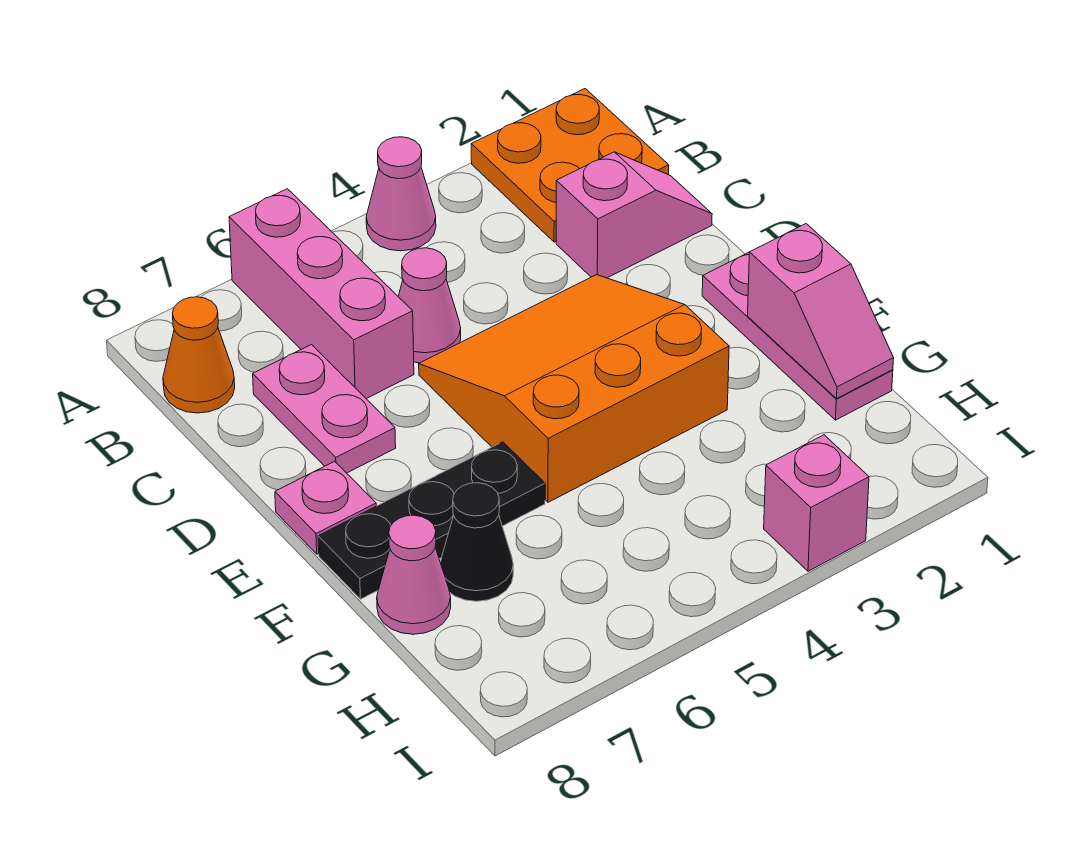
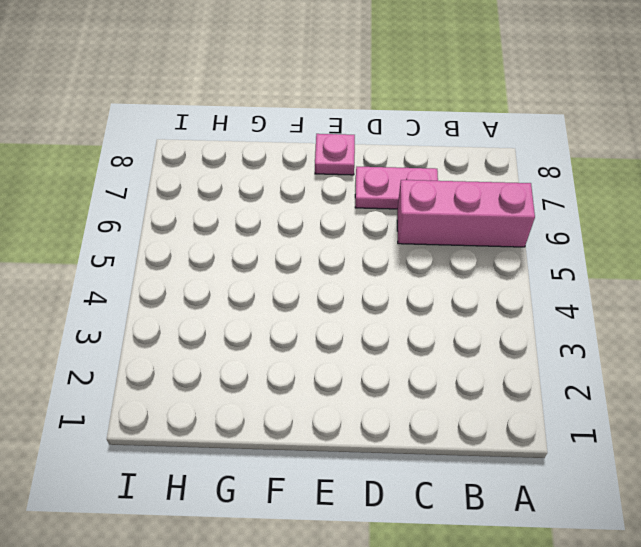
none -> orange 2x2 plate [471,89,669,242]
none -> pink 1x1 cone [366,137,436,251]
none -> orange 1x1 cone [163,297,235,413]

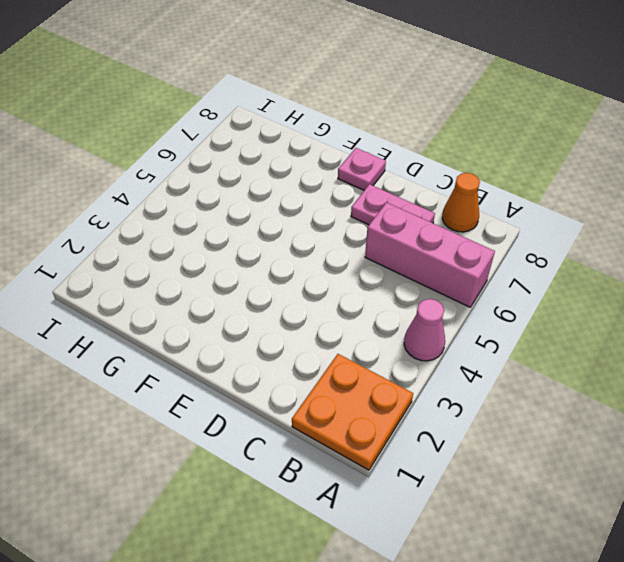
none -> pink 1x2 slope [556,152,712,278]
none -> pink 1x1 cone [398,248,461,363]
none -> orange 3x3 slope [419,275,729,502]

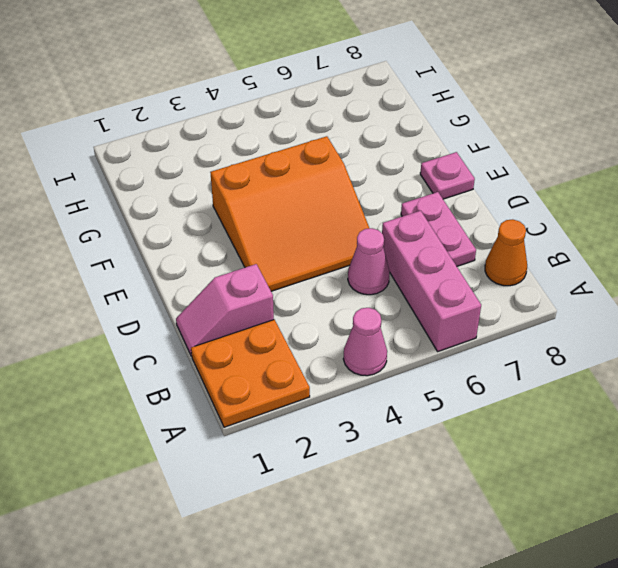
none -> pink 1x3 plate [702,252,893,420]
none -> black 1x3 plate [318,442,545,599]
none -> black 1x1 cone [440,483,513,601]

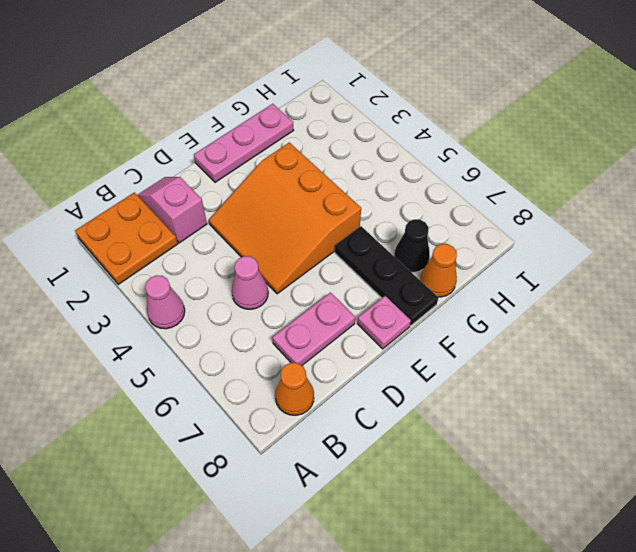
orange 1x1 cone [420,244,457,297] -> pink 1x1 cone [377,515,451,634]
none -> pink 1x3 brick [229,189,414,399]
none -> pink 1x1 brick [764,435,869,571]
none -> pink 1x2 slope [748,224,894,399]

